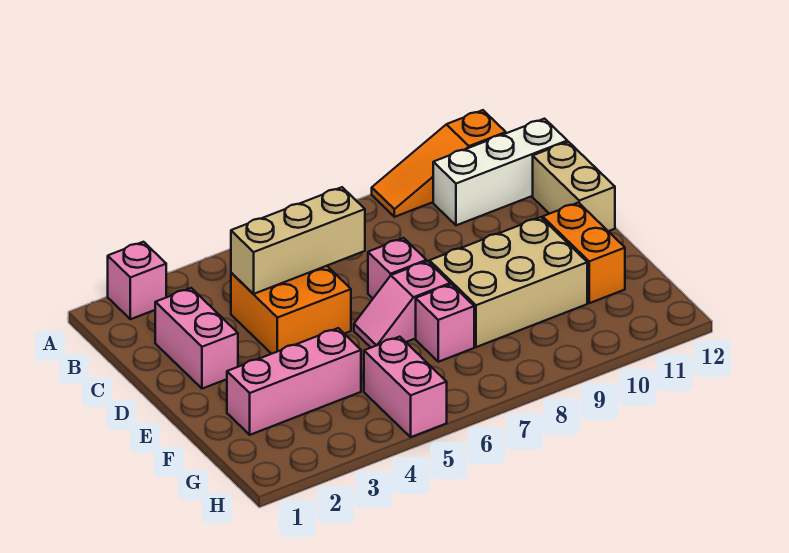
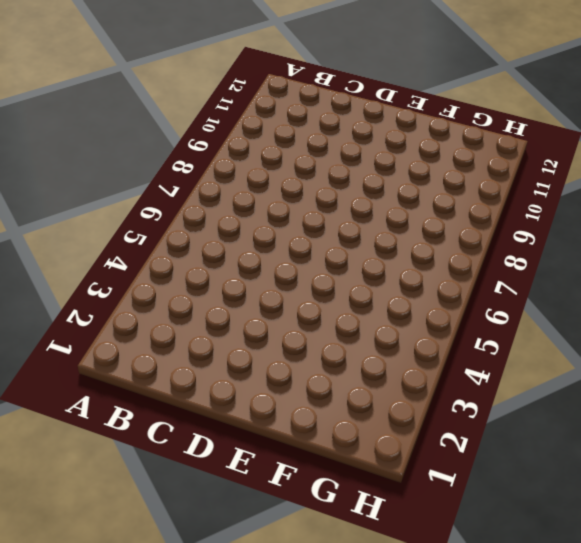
none -> pink 1x1 brick [108,242,166,319]
none -> orange 1x3 slope [372,110,506,217]
none -> white 1x3 brick [433,119,567,225]

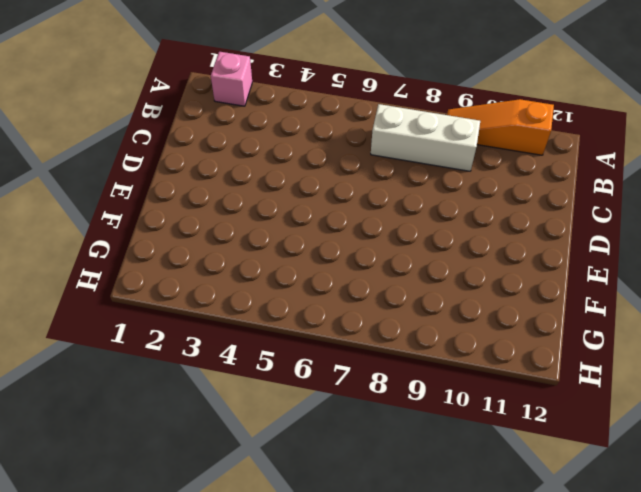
white 1x3 brick [371,104,480,171] -> white 1x3 brick moved to [433,119,567,225]
none -> pink 1x2 brick [155,288,238,389]
none -> orange 2x2 brick [231,266,351,354]
none -> tan 1x2 brick [533,142,615,231]

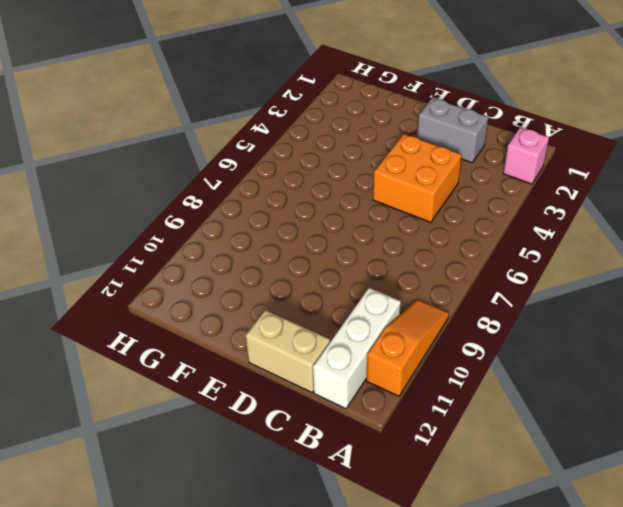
grey 1x2 brick [417,98,488,163] -> pink 1x2 brick [155,288,238,389]
none -> pink 1x1 brick [368,238,427,298]
none -> pink 1x2 slope [354,261,450,348]
none -> tan 2x3 brick [429,217,587,347]

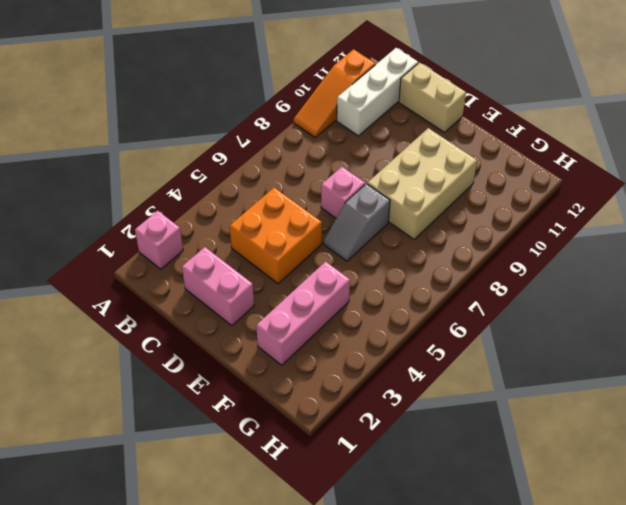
grey 1x2 slope [324,184,390,261] -> pink 1x2 slope [354,261,450,348]
none -> orange 1x2 brick [543,203,625,303]
none -> pink 1x1 brick [416,284,474,362]
none -> pink 1x2 brick [364,337,447,437]

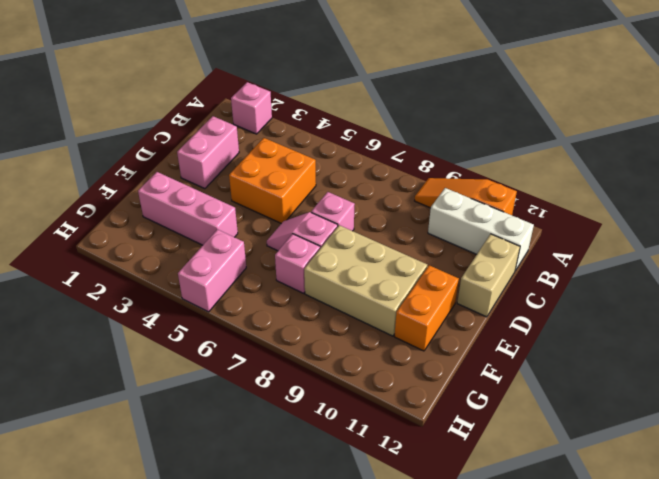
none -> tan 1x3 brick [231,187,365,294]

